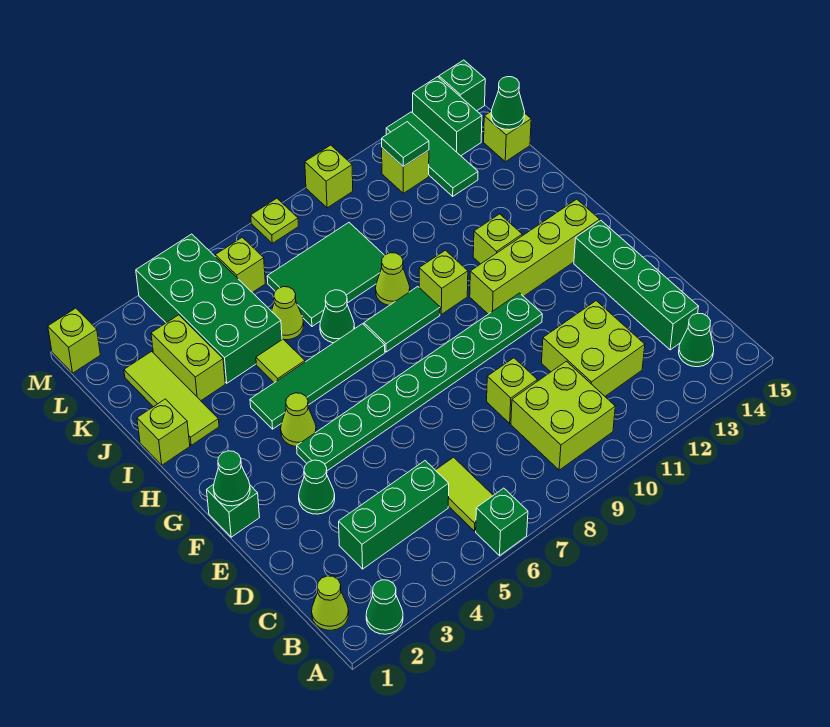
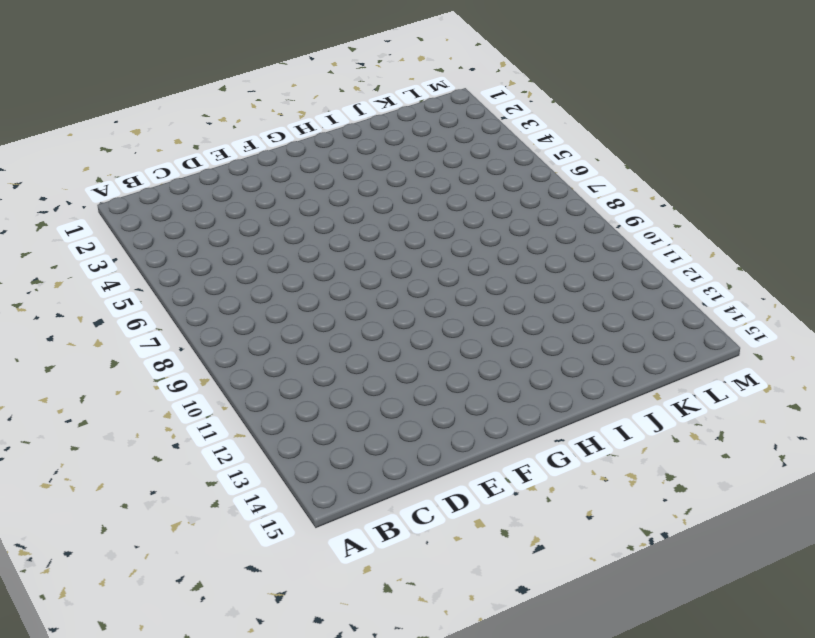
none -> green 1x1 cone [366,580,403,634]
none -> green 1x1 brick [476,488,528,555]
none -> lime 1x1 cone [312,576,349,630]
none -> lime 1x2 tile [436,457,493,531]

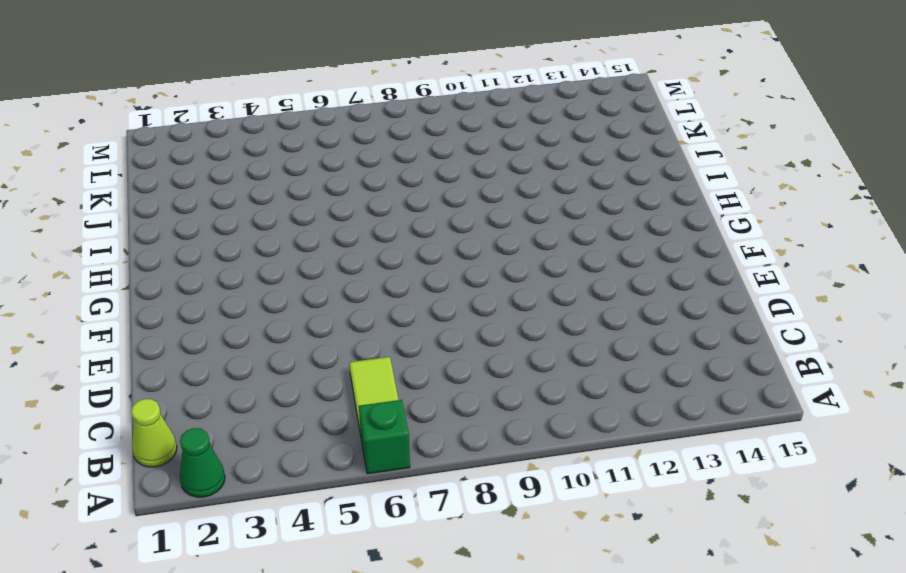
none -> lime 2x2 brick [511,361,615,470]
none -> green 1x1 cone [679,313,714,367]
none -> green 1x3 brick [339,461,449,569]
none -> lime 2x2 brick [542,301,645,396]

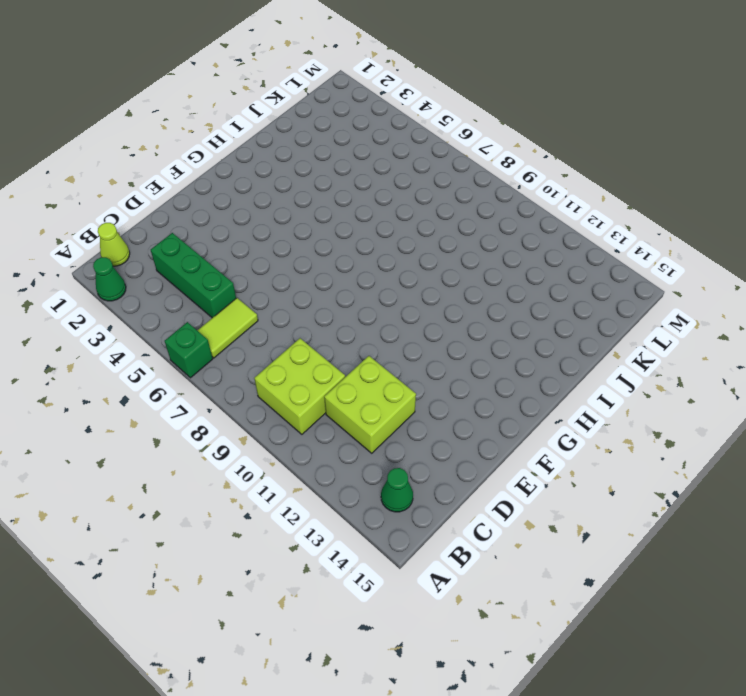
none -> green 1x4 brick [574,221,698,350]
none -> lime 1x1 brick [487,358,537,423]
none -> green 1x1 cone [299,460,335,514]
none -> green 1x1 brick [207,484,260,537]

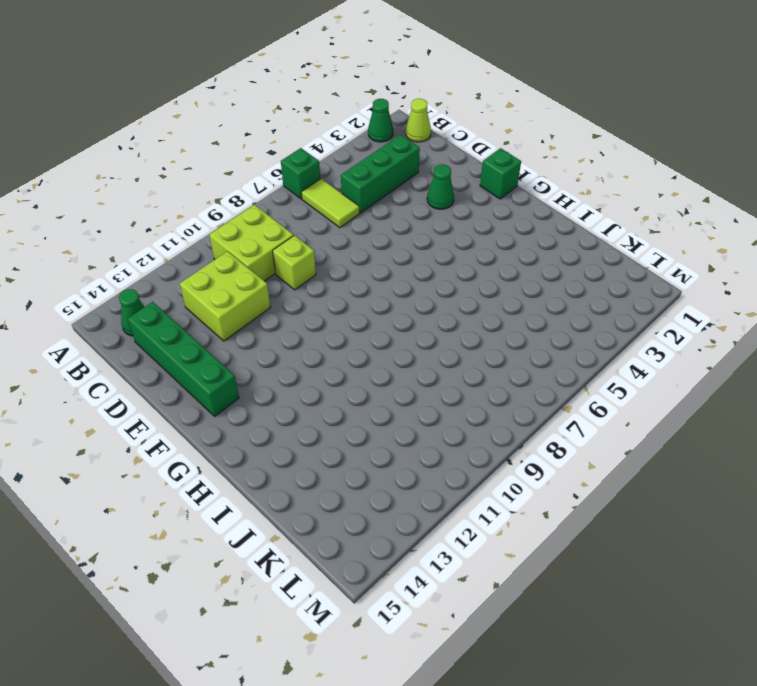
none -> green 1x8 plate [297,293,542,471]
none -> lime 1x1 cone [281,393,316,446]
none -> lime 1x4 brick [470,199,600,314]
none -> green 1x4 tile [250,324,385,429]

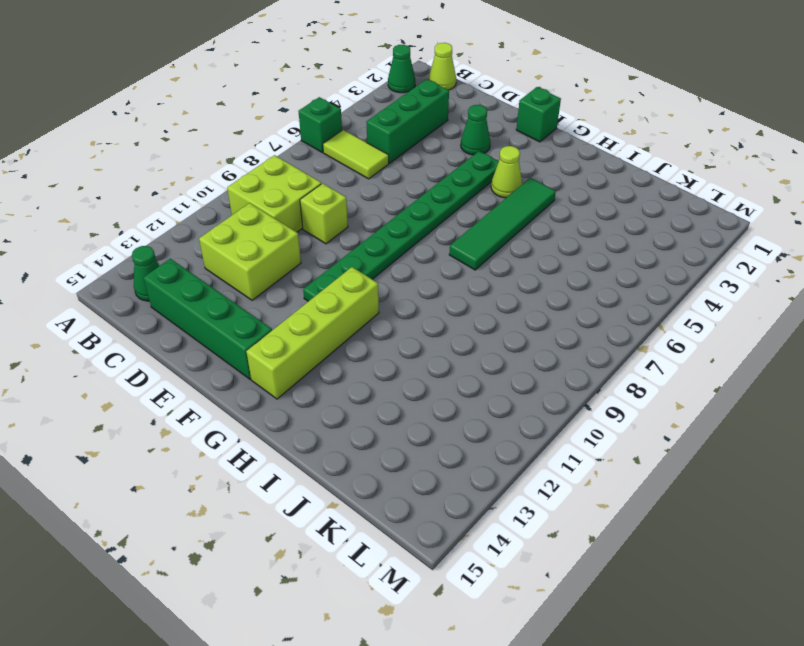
none -> green 1x2 tile [364,287,440,352]
none -> lime 1x1 brick [419,250,468,314]
none -> lime 1x1 brick [473,214,522,264]
none -> lime 1x1 brick [137,399,190,465]

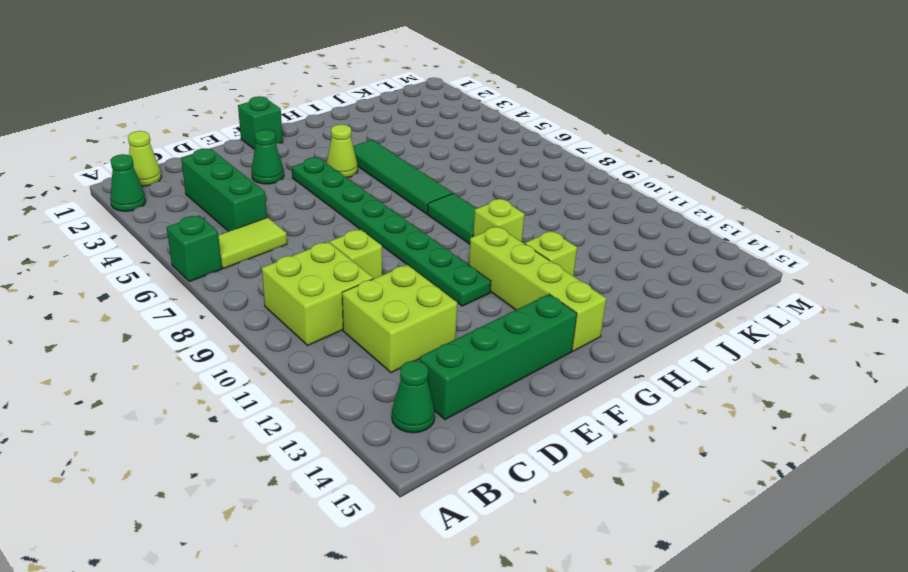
none -> lime 1x1 brick [137,399,190,465]
none -> lime 1x3 tile [124,351,219,445]
none -> lime 1x1 tile [256,339,305,383]
none -> green 1x1 cone [320,290,355,343]

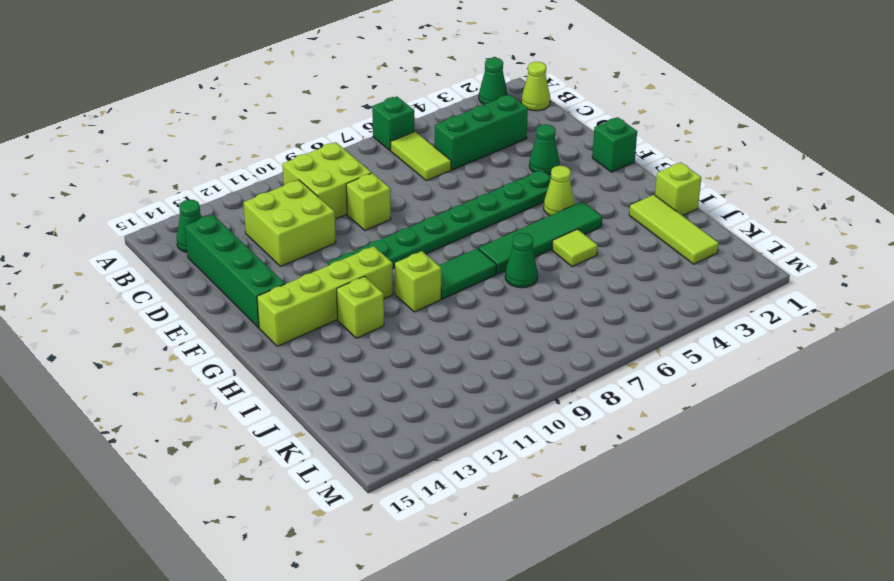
none -> lime 1x1 cone [376,253,410,305]
none -> lime 1x2 brick [151,315,225,400]
none -> green 2x4 brick [136,234,282,383]
none -> lime 1x1 cone [272,287,304,340]

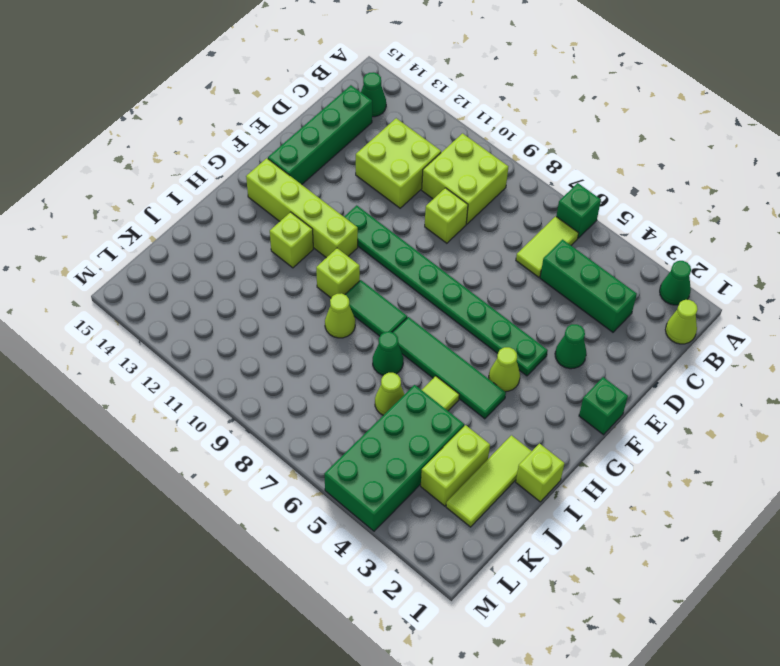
none -> green 2x3 tile [267,223,385,326]
none -> green 1x3 tile [386,112,478,196]
none -> lime 1x1 brick [484,111,531,162]
none -> lime 1x1 brick [215,237,265,293]

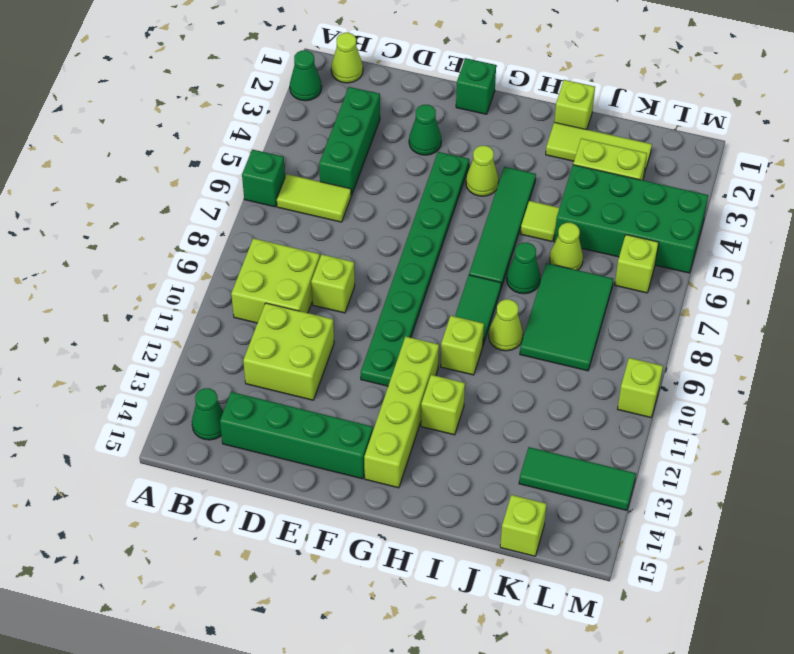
none -> lime 1x1 brick [382,148,429,193]
none -> green 1x2 brick [413,77,482,156]
none -> lime 1x1 brick [48,308,100,373]
none -> lime 1x1 plate [251,198,299,243]

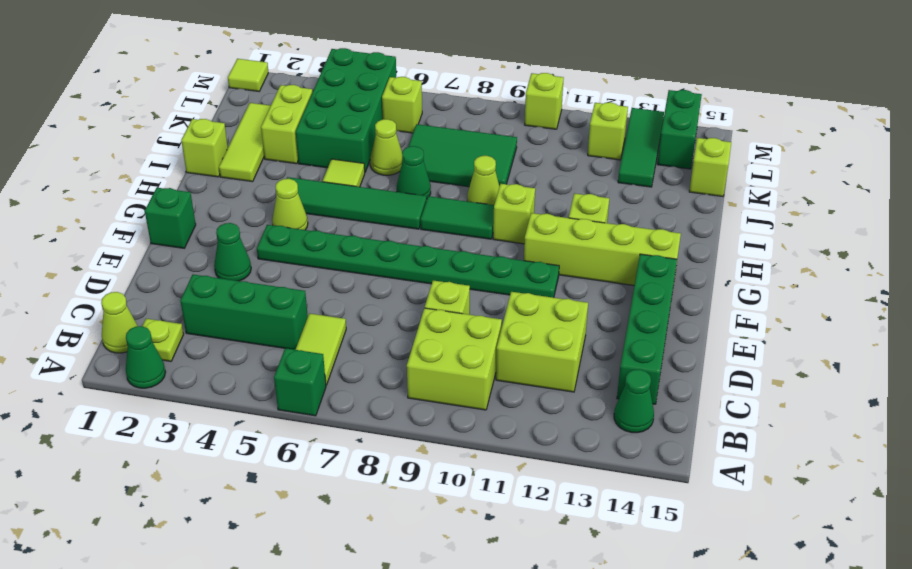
lime 1x1 plate [142,319,184,361] -> lime 1x1 plate moved to [251,198,299,243]
lime 1x1 tile [228,59,268,91] -> lime 1x1 brick [48,308,100,373]
none -> green 1x1 brick [439,60,485,111]
none -> green 1x1 cone [213,451,250,506]
none -> green 1x1 cone [491,77,525,130]
none -> green 1x1 tile [382,122,429,166]

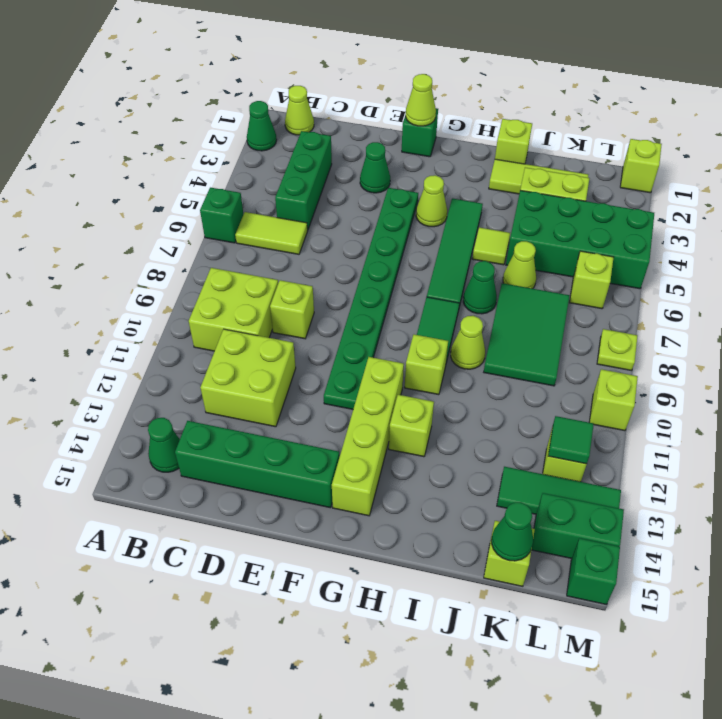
lime 1x1 cone [406,74,436,126] -> green 1x1 cone [213,451,250,506]

